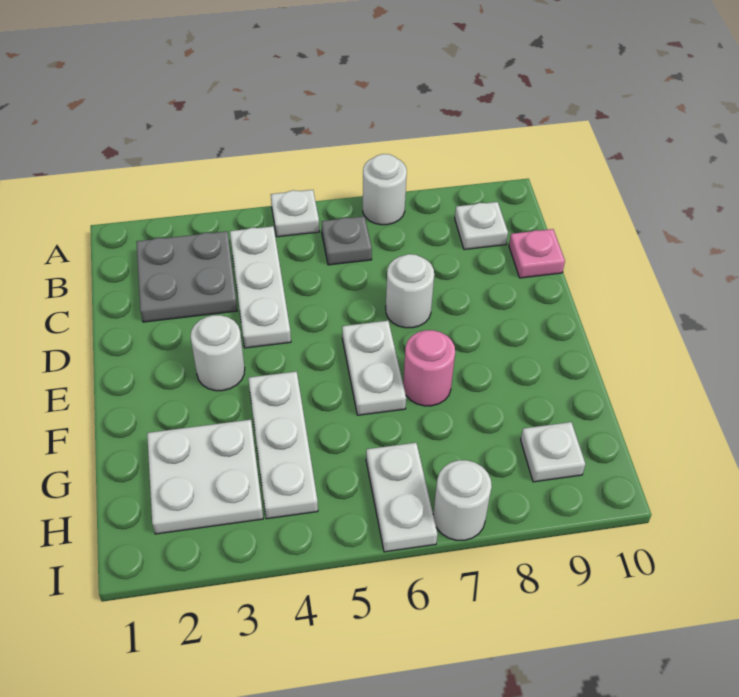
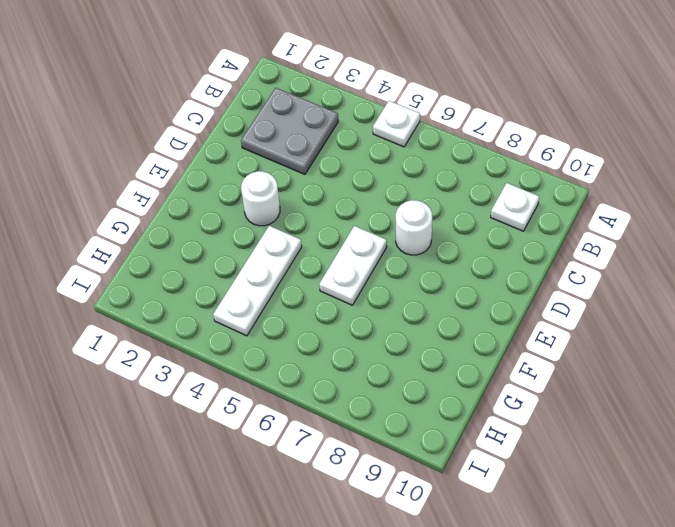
none -> white 1x1 round brick [363,154,407,225]
none -> white 1x3 plate [230,226,291,348]
none -> grey 1x1 plate [322,216,372,265]

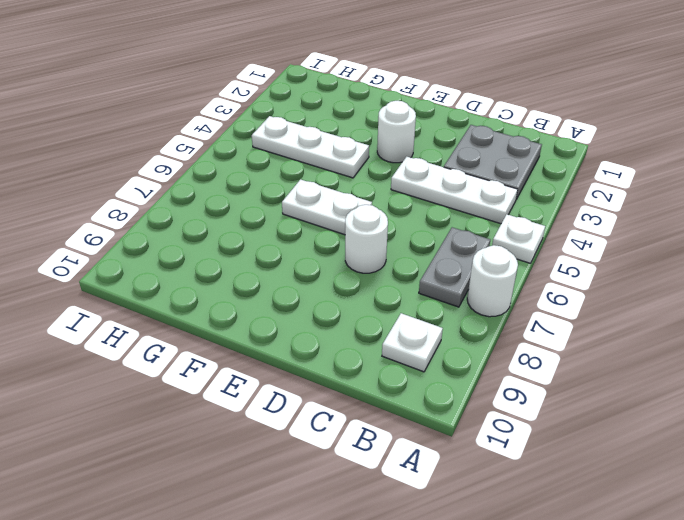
grey 1x2 plate [419,227,490,307] -> grey 1x1 plate [322,216,372,265]
none -> pink 1x1 plate [509,229,565,278]
none -> pink 1x1 round brick [403,330,455,406]
none -> white 2x2 plate [147,420,263,534]

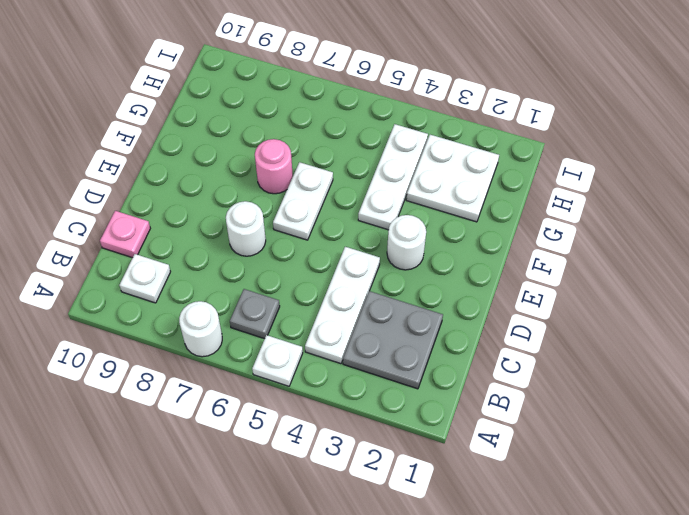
none -> white 1x2 plate [366,443,438,552]
none -> white 1x1 plate [521,422,585,482]
none -> white 1x1 round brick [433,460,492,540]

